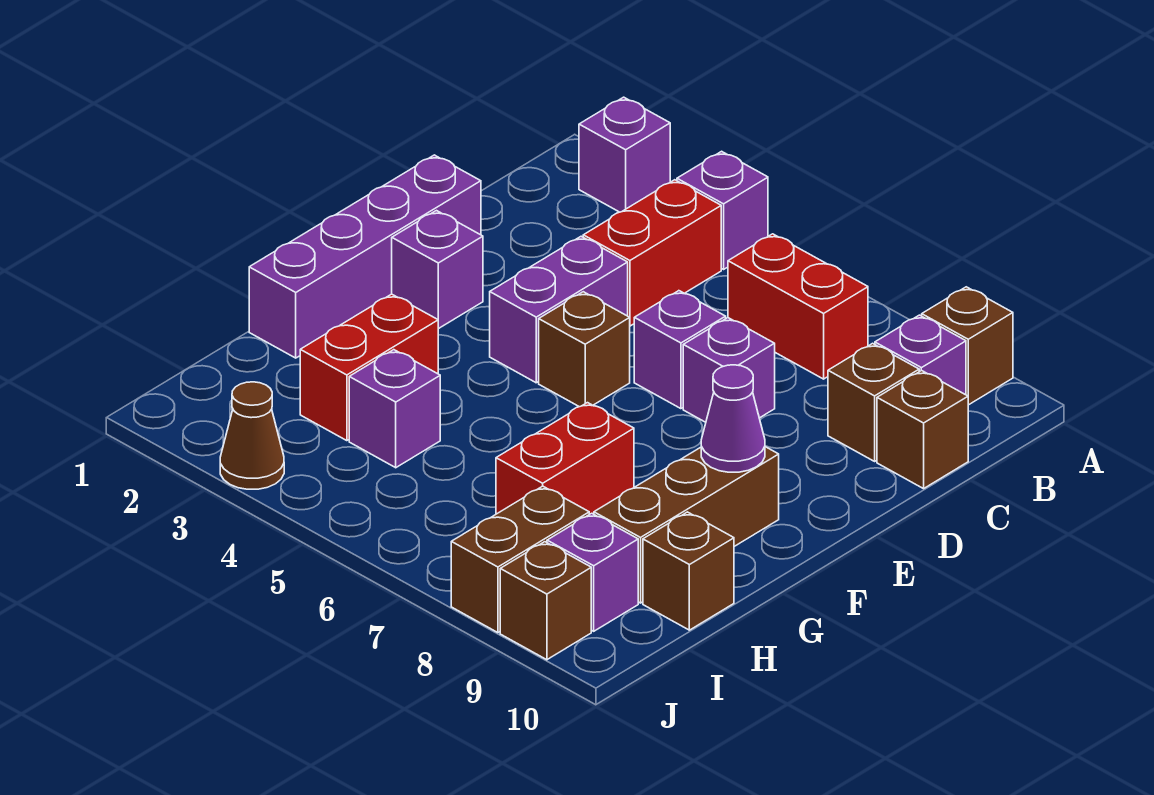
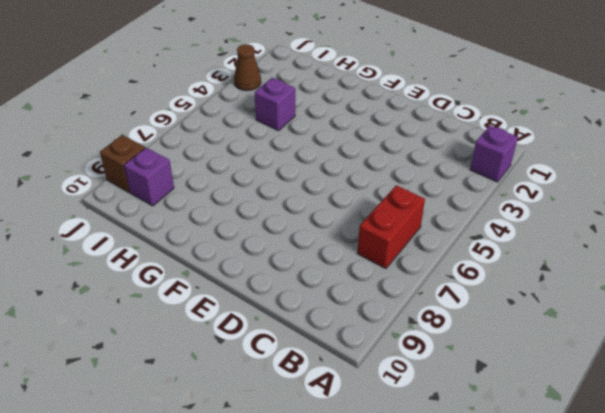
none -> purple 1x1 brick [677,151,768,269]
none -> brown 1x1 brick [922,287,1013,405]
none -> red 1x2 brick [583,180,721,326]

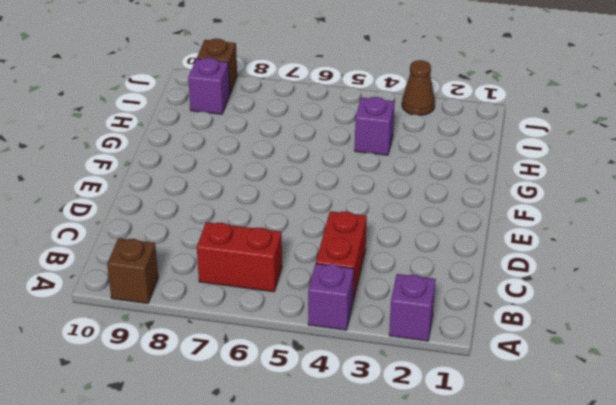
none -> purple 1x1 brick [875,315,966,395]
none -> brown 1x1 brick [828,343,919,461]
none -> brown 1x1 brick [877,370,968,489]

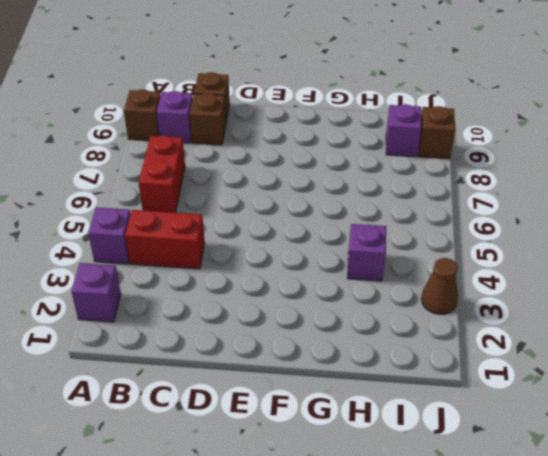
none -> purple 1x4 brick [249,155,481,358]
none -> purple 1x2 brick [490,236,628,383]
none -> purple 1x1 brick [634,291,726,409]

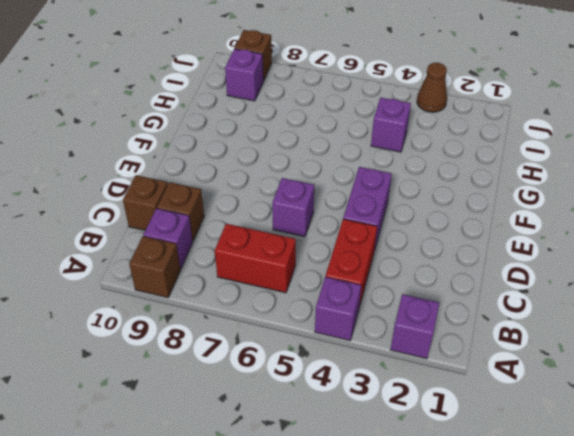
none -> purple 1x4 brick [249,155,481,358]
none -> purple 1x1 brick [683,318,775,422]
none -> purple 1x1 brick [392,211,483,329]

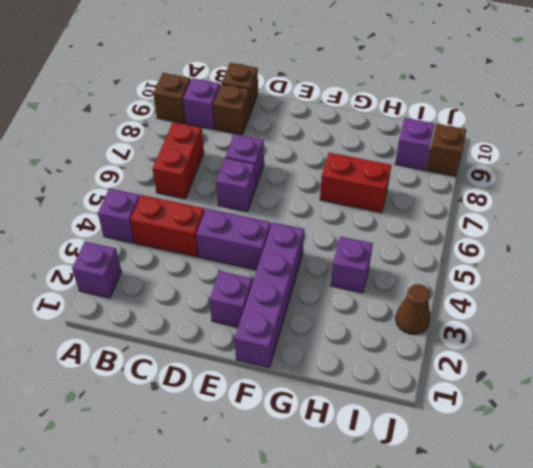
purple 1x4 brick [235,222,304,367] -> purple 1x4 brick turned to [249,155,481,358]
none -> brown 1x1 brick [539,292,630,407]
none -> brown 1x3 brick [594,447,779,603]
none -> red 1x2 brick [300,294,438,441]

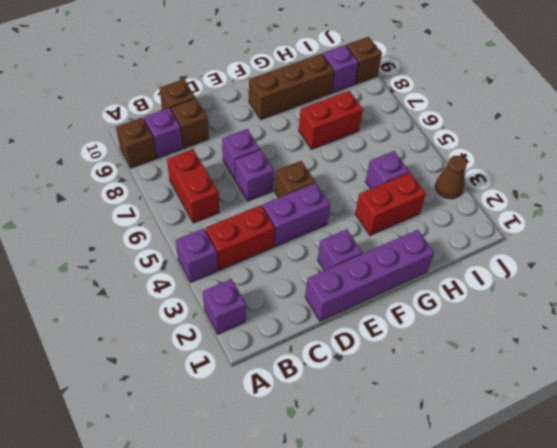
none -> brown 1x1 brick [643,512,734,630]
none -> brown 1x2 brick [451,486,589,633]
none -> purple 1x1 cone [701,365,765,472]

